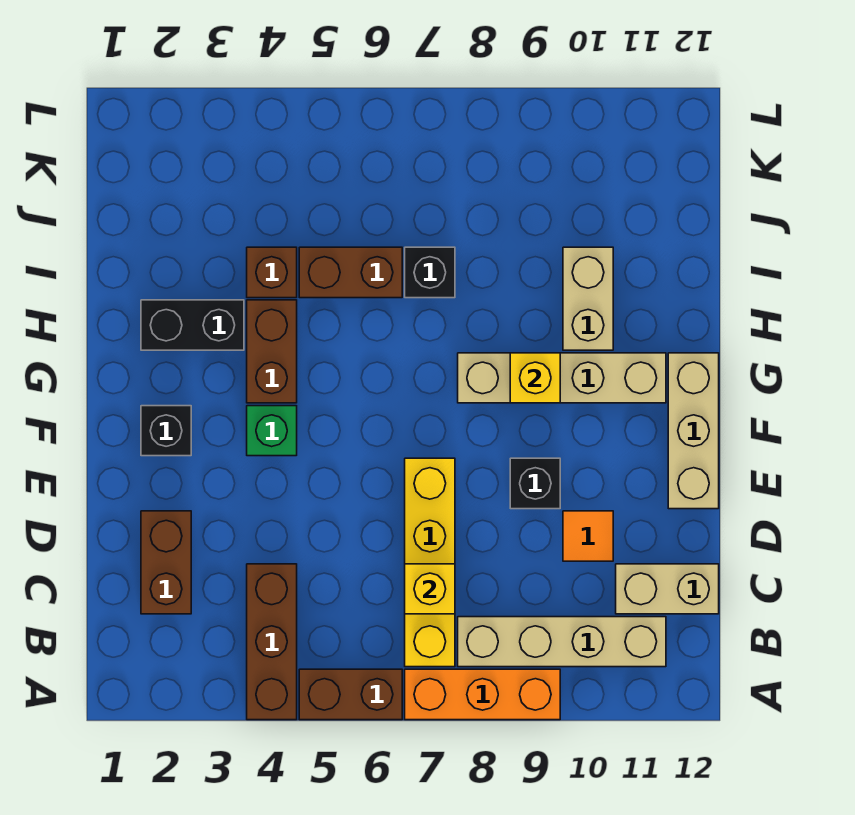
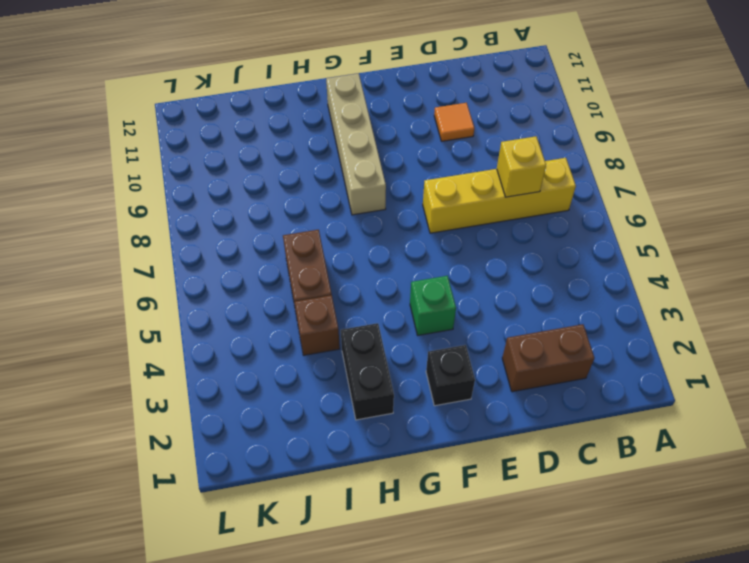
none -> brown 1x3 brick [247,564,297,720]
none -> brown 1x2 brick [299,669,402,720]
none -> orange 1x3 brick [405,669,560,720]

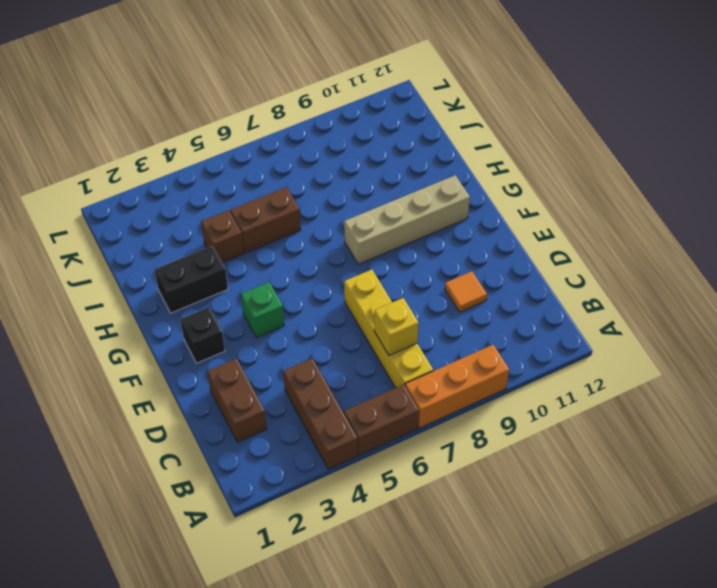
none -> tan 1x4 brick [458,617,666,667]
none -> tan 1x2 brick [616,564,719,614]
none -> black 1x1 brick [510,458,560,509]

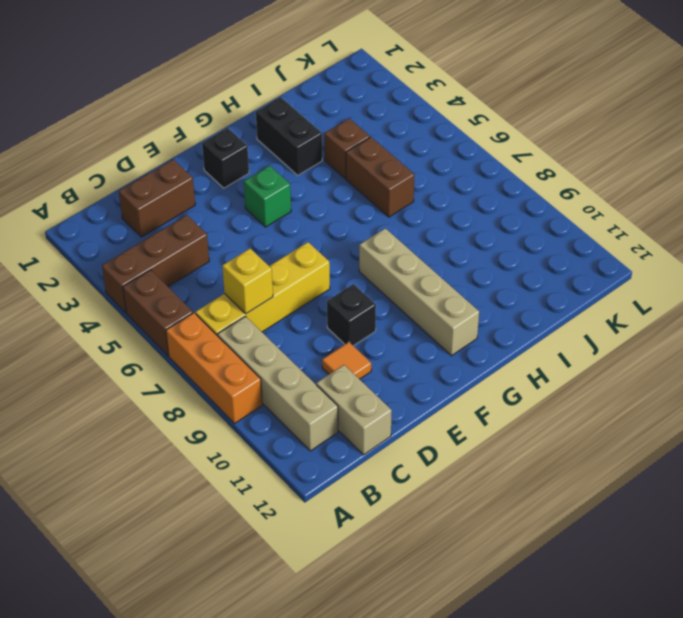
none -> tan 1x3 brick [668,353,719,509]
none -> brown 1x2 brick [247,300,297,403]
none -> tan 1x2 brick [563,247,613,350]

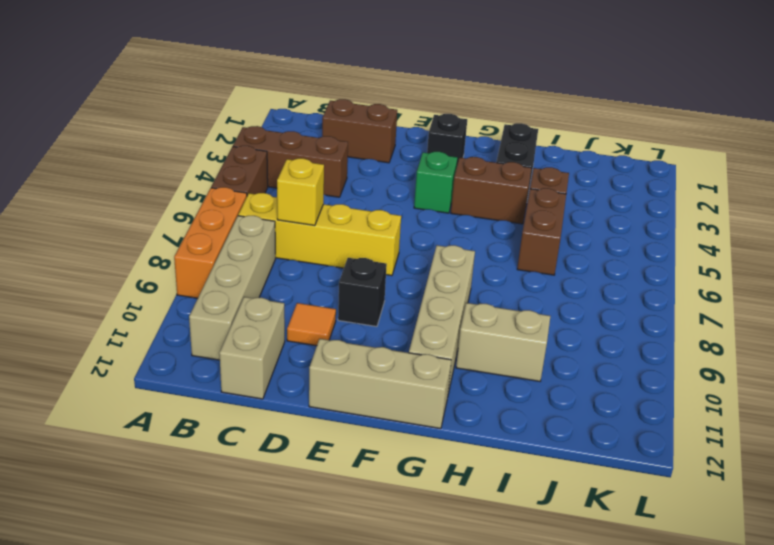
none -> black 1x1 brick [405,247,455,298]
none -> yellow 1x1 brick [510,353,560,403]

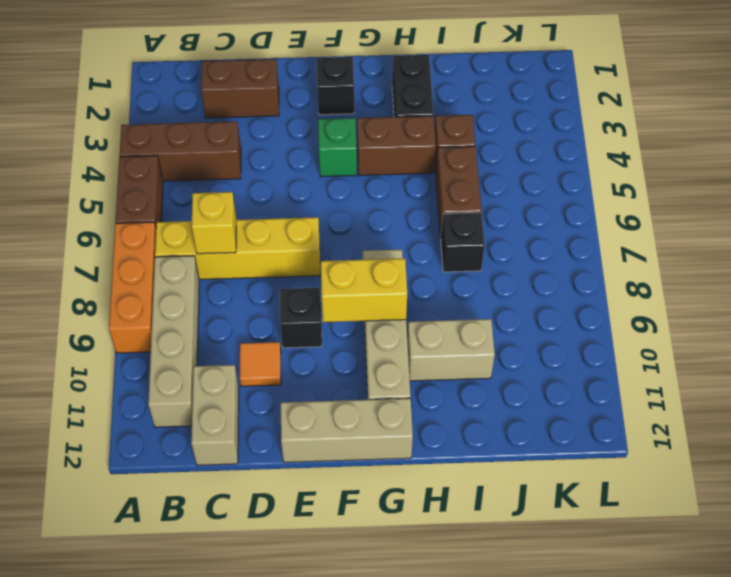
yellow 1x2 brick [321,258,407,322] -> yellow 1x1 brick [510,353,560,403]

